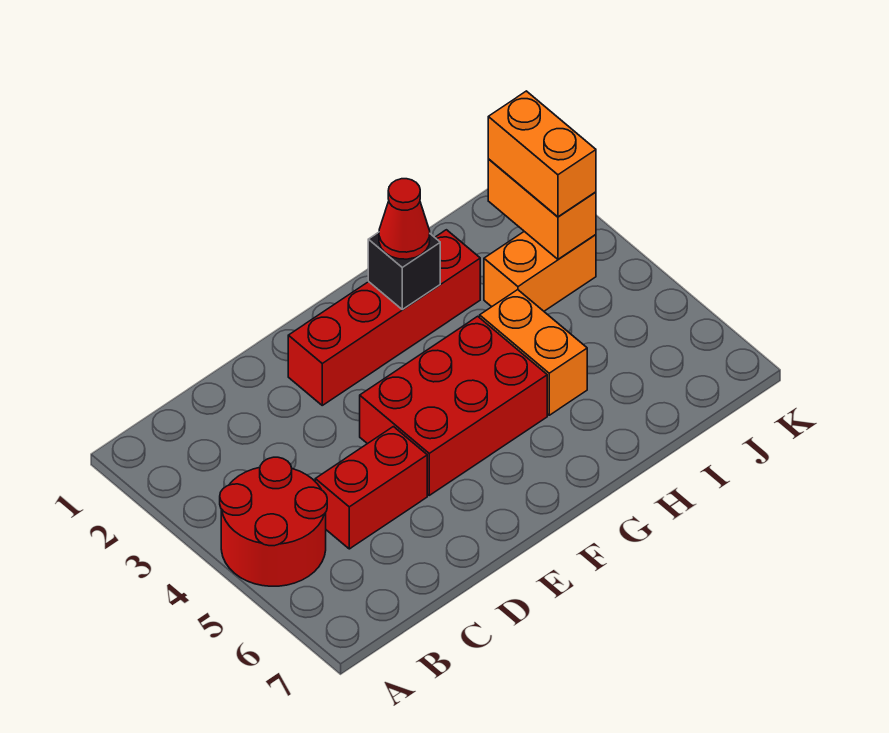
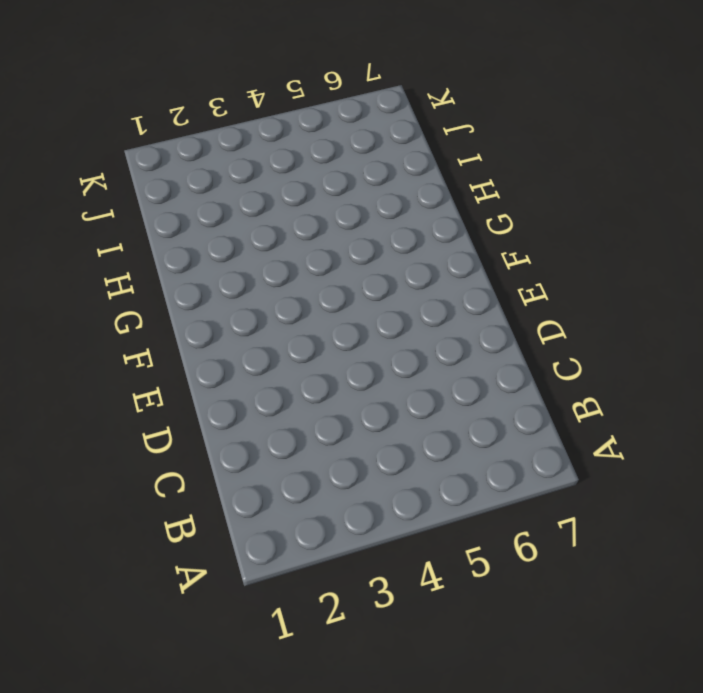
none -> red 2x2 round brick [220,457,327,586]
none -> red 1x2 brick [315,427,427,549]

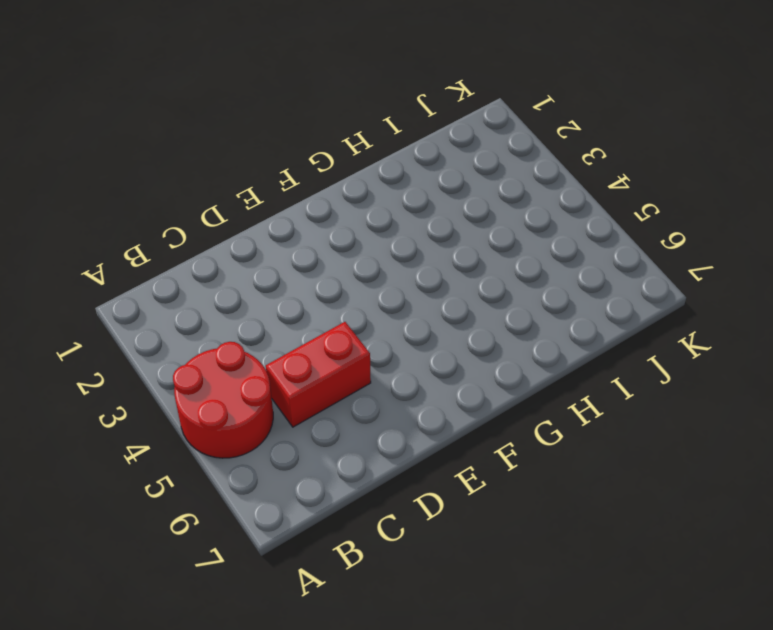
none -> red 1x4 brick [288,230,480,405]
none -> red 2x3 brick [360,316,547,495]

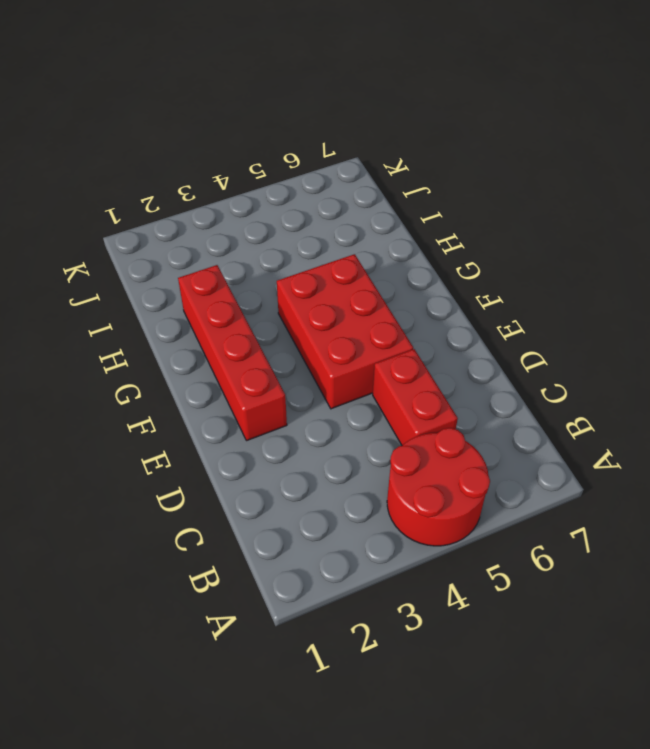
none -> orange 1x2 brick [480,290,587,415]
none -> orange 1x2 brick [484,232,596,311]

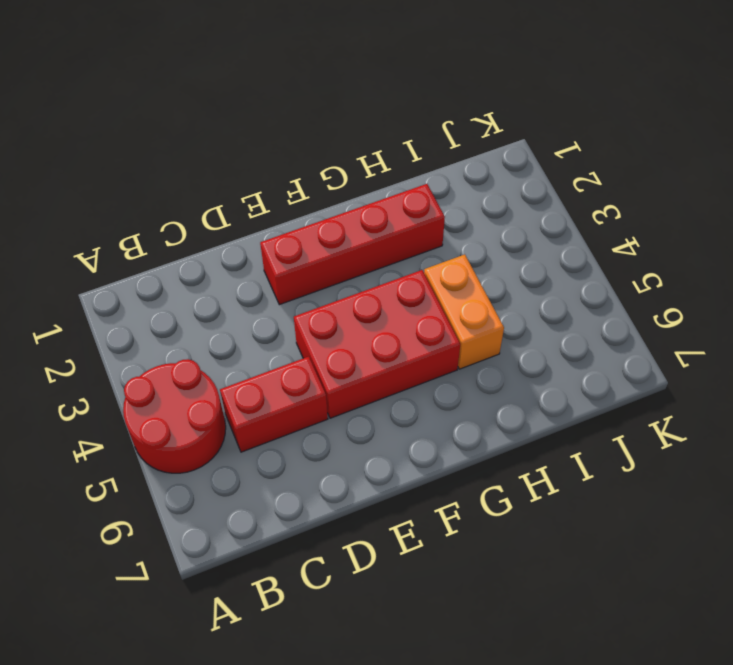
none -> orange 1x2 brick [484,232,596,311]
none -> black 1x1 brick [368,232,440,309]

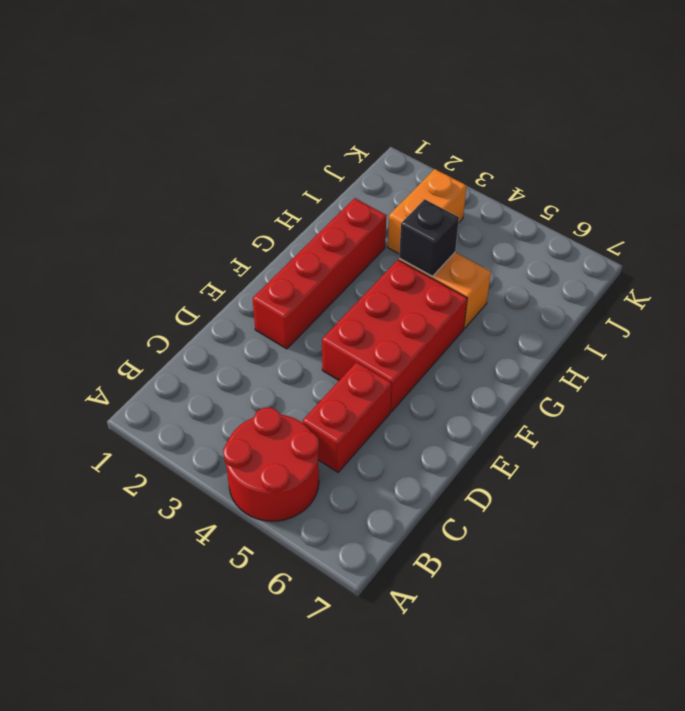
black 1x1 brick [399,199,459,276] -> black 1x1 brick moved to [368,232,440,309]
none -> orange 1x2 brick [488,159,596,259]
none -> red 1x1 cone [379,179,430,259]

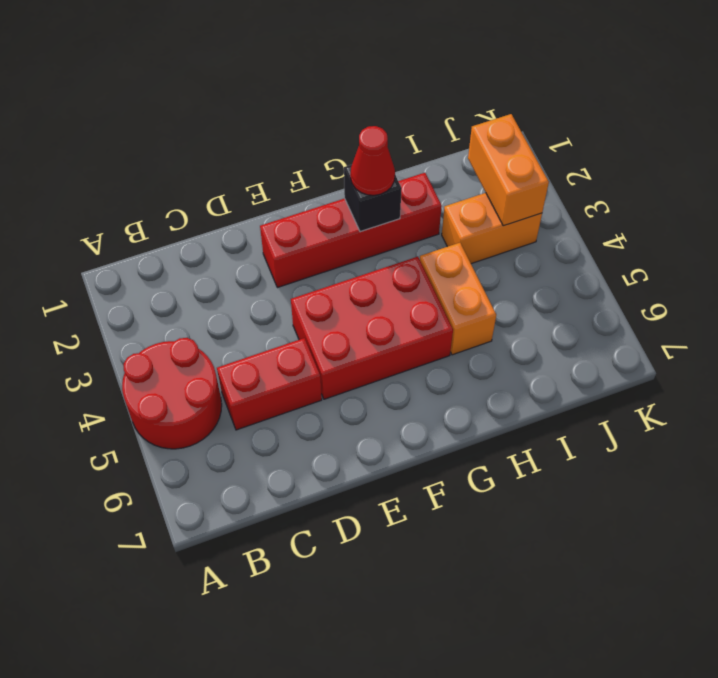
none -> orange 1x2 brick [488,91,596,217]

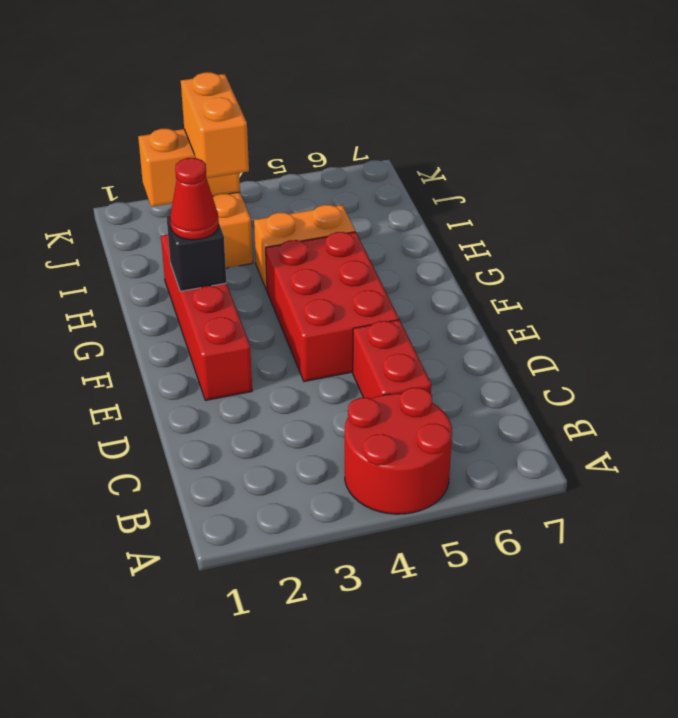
orange 1x2 brick [181,72,249,178] -> orange 1x2 brick turned to [488,91,596,217]

